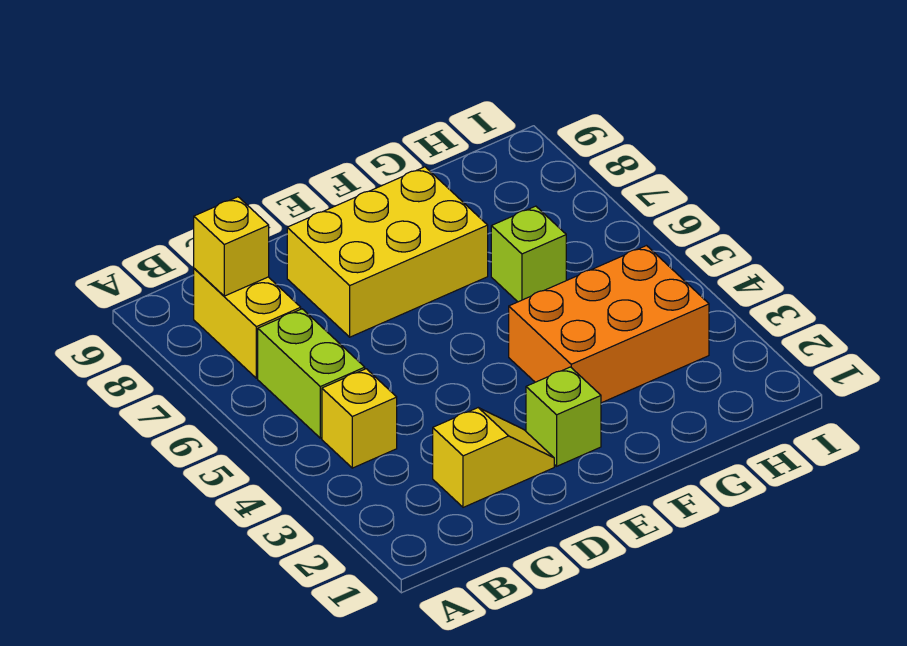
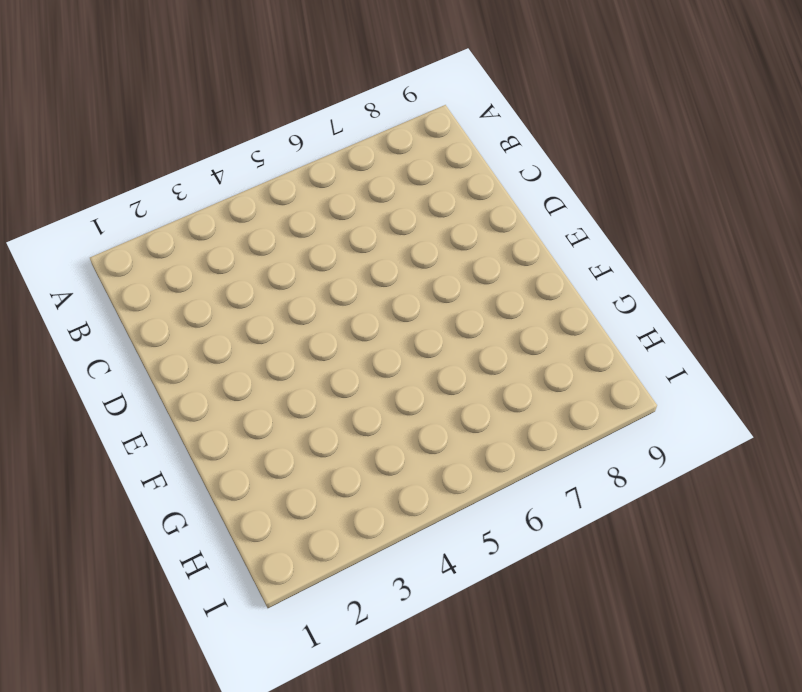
none -> yellow 1x1 brick [322,369,397,468]
none -> lime 1x2 brick [258,309,365,438]

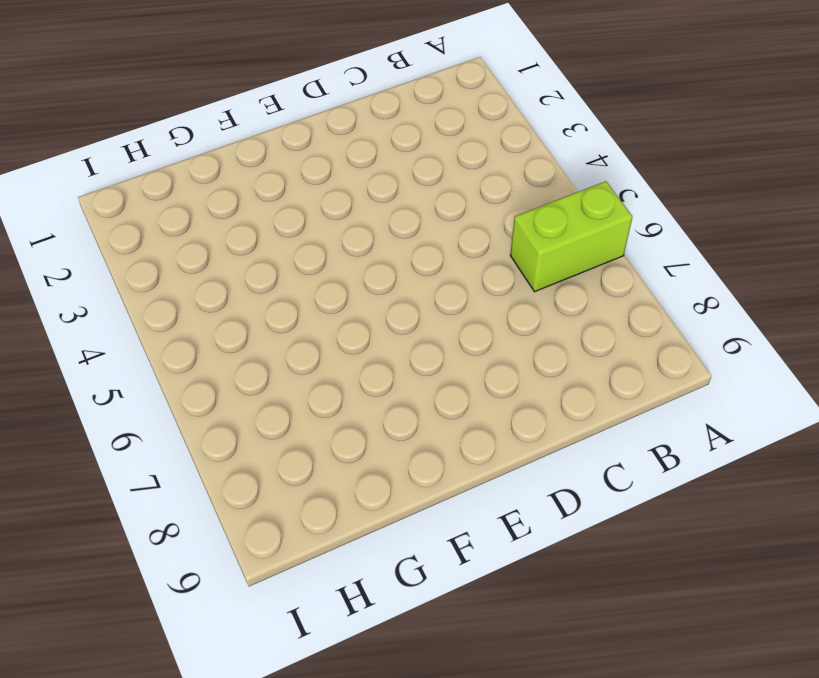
lime 1x2 brick [510,181,632,292] -> lime 1x2 brick turned to [258,309,365,438]
none -> yellow 1x1 brick [322,369,397,468]
none -> yellow 1x2 brick [194,268,301,378]

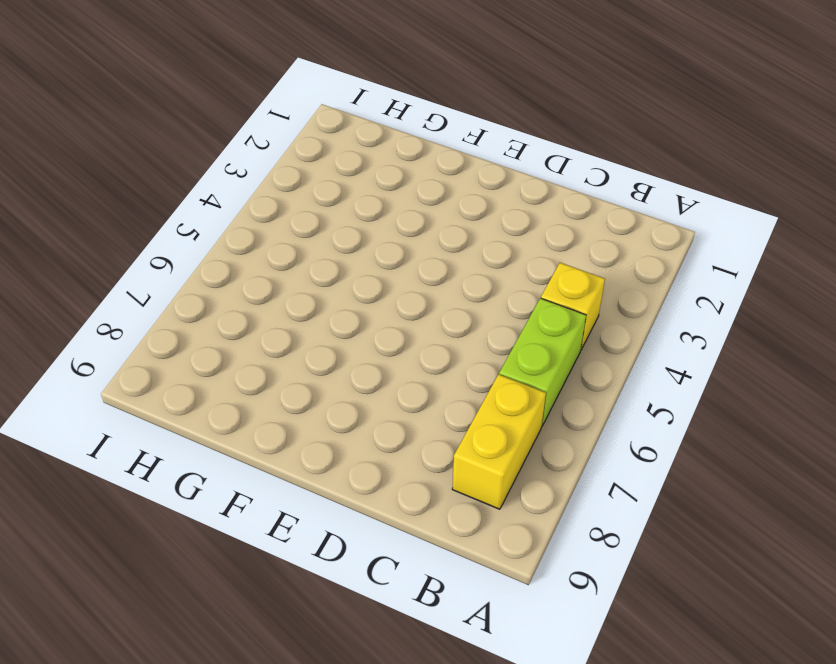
none -> yellow 1x2 slope [433,408,554,507]
none -> yellow 2x3 brick [287,167,488,337]

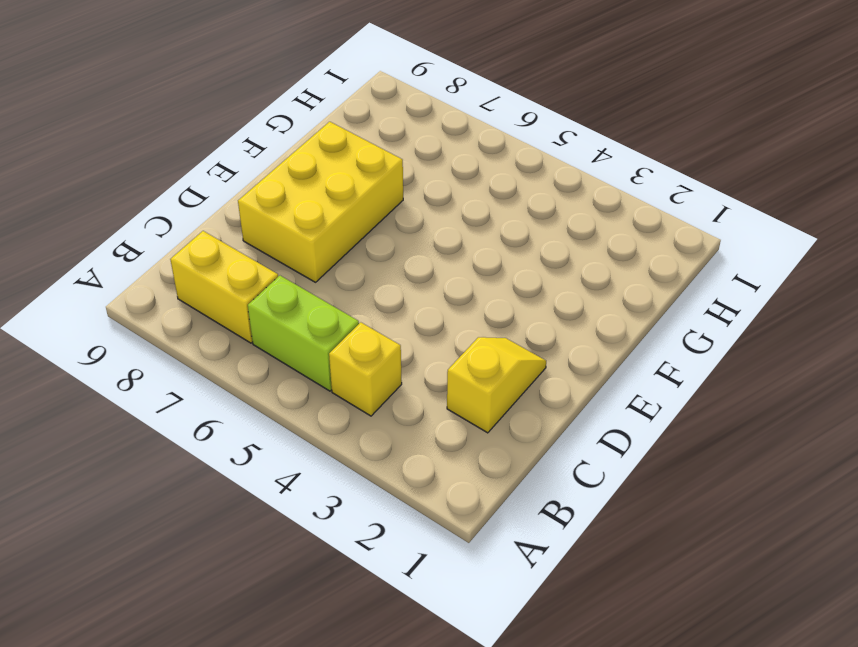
none -> lime 1x1 brick [526,367,601,466]
none -> orange 2x3 brick [509,246,709,403]

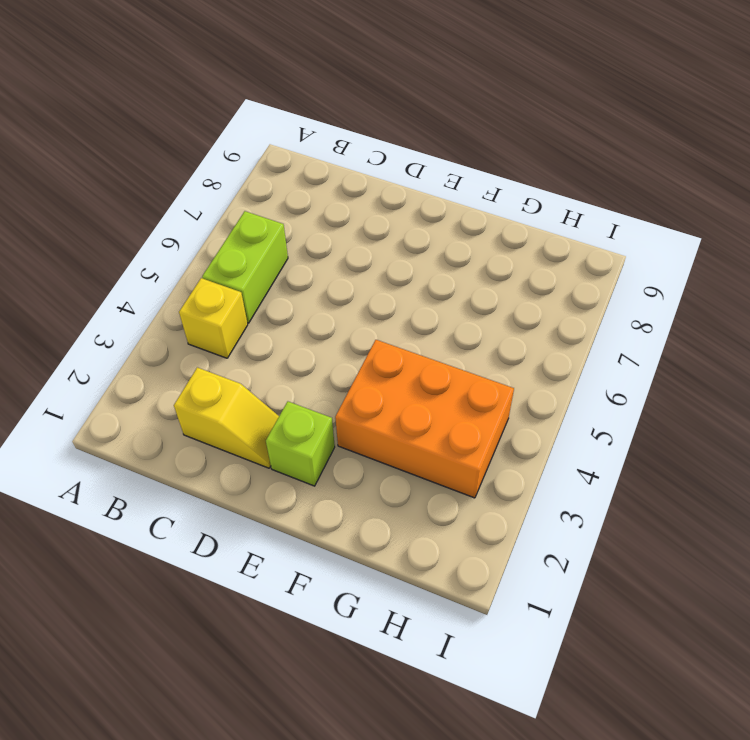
none -> yellow 1x2 brick [194,268,301,378]
none -> yellow 2x3 brick [287,167,488,337]

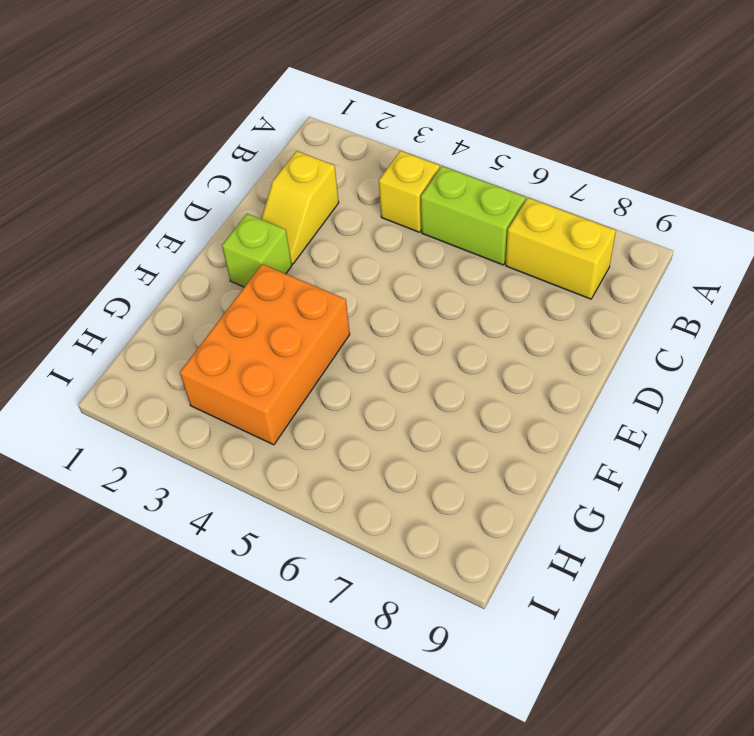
none -> yellow 2x3 brick [287,167,488,337]
none -> lime 1x1 brick [491,206,566,302]

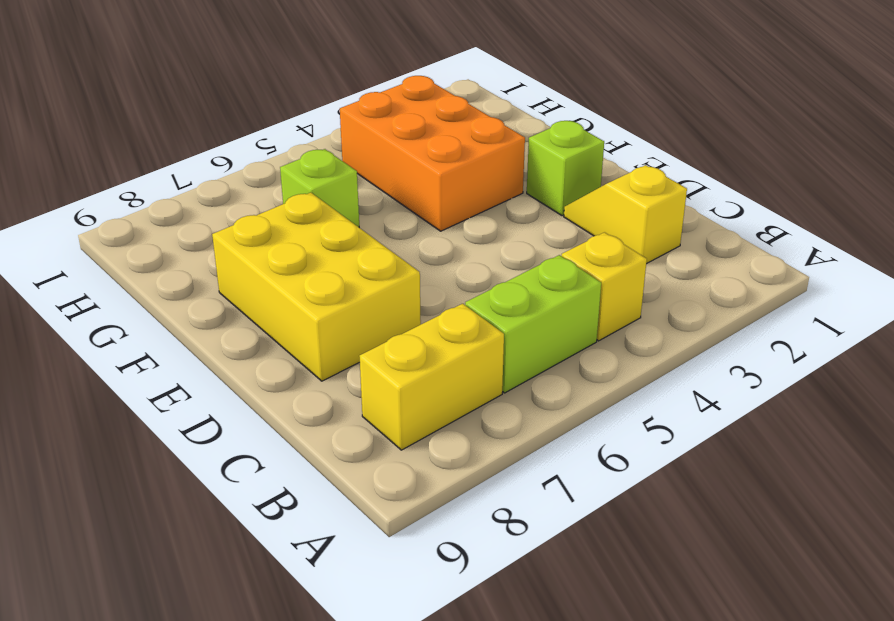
none -> yellow 1x1 brick [194,197,269,296]

